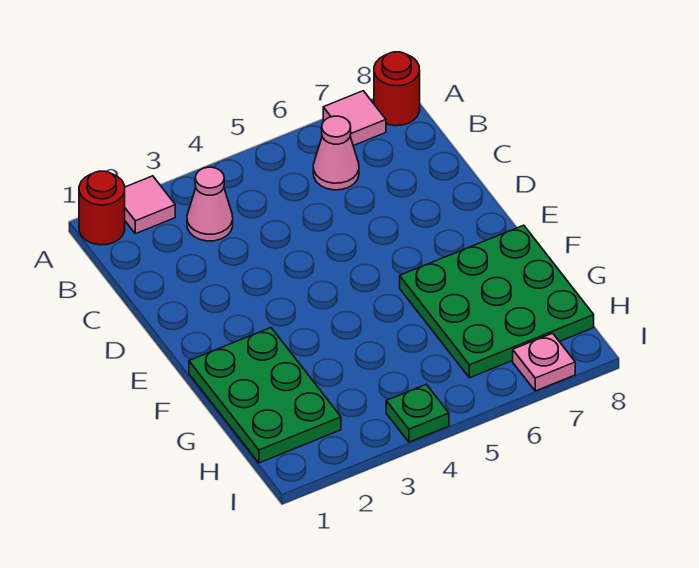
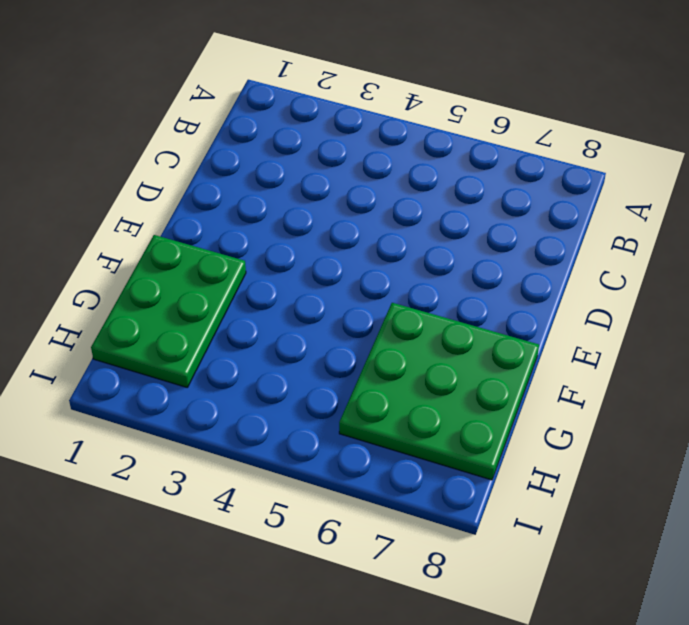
none -> red 1x1 round brick [79,171,125,245]
none -> pink 1x1 tile [125,176,175,234]

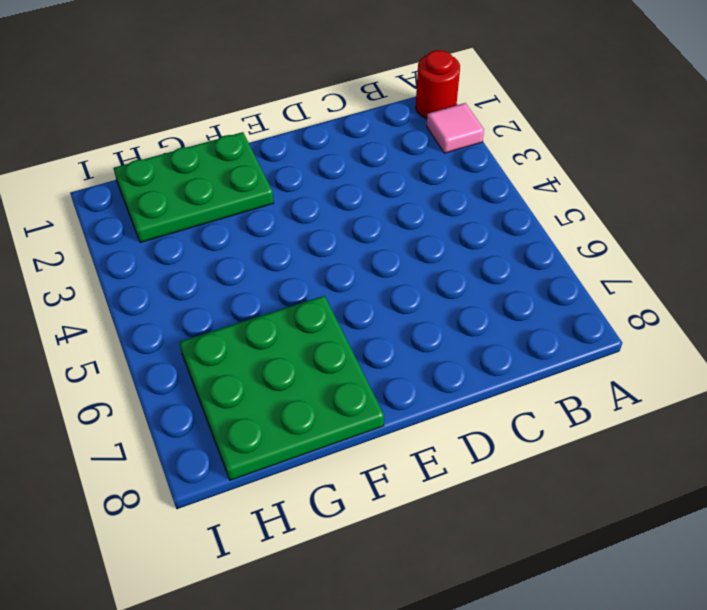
none -> pink 1x1 tile [323,91,386,146]
none -> red 1x1 round brick [374,52,420,126]

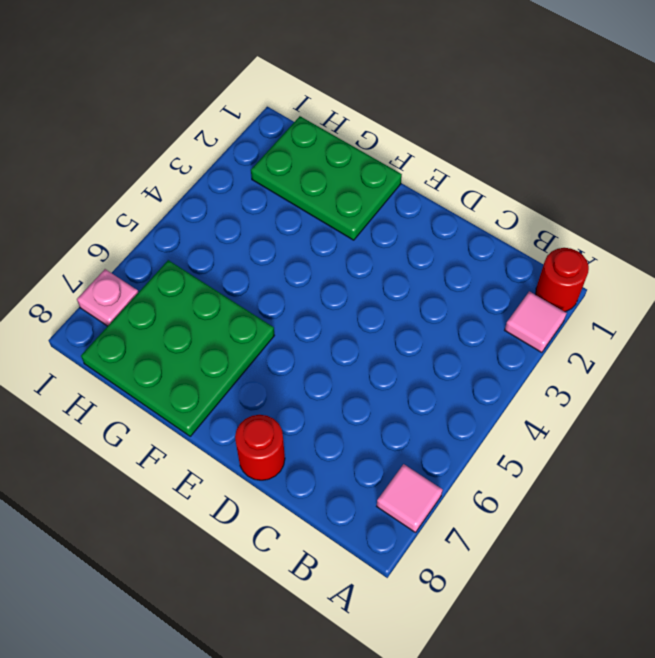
red 1x1 round brick [235,415,285,480] -> red 1x1 round brick moved to [374,52,420,126]
none -> pink 1x1 cone [187,167,233,241]
none -> pink 1x1 cone [313,116,359,190]

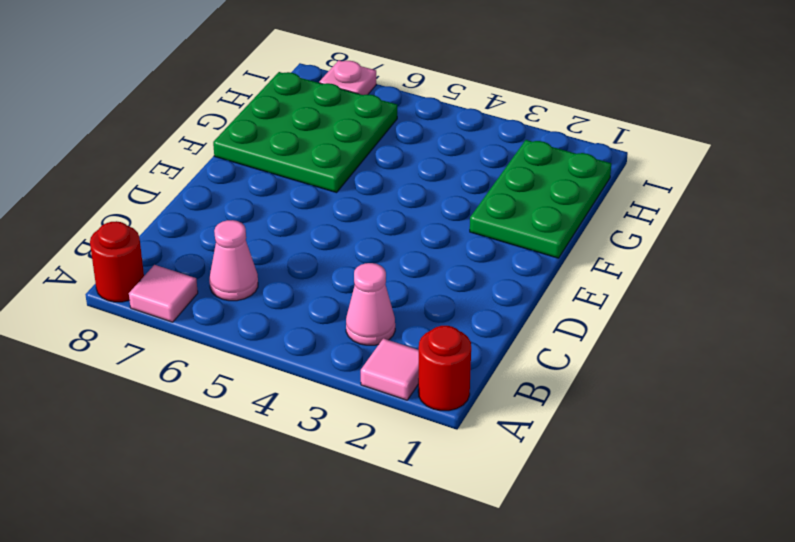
none -> green 1x1 plate [386,384,449,442]

